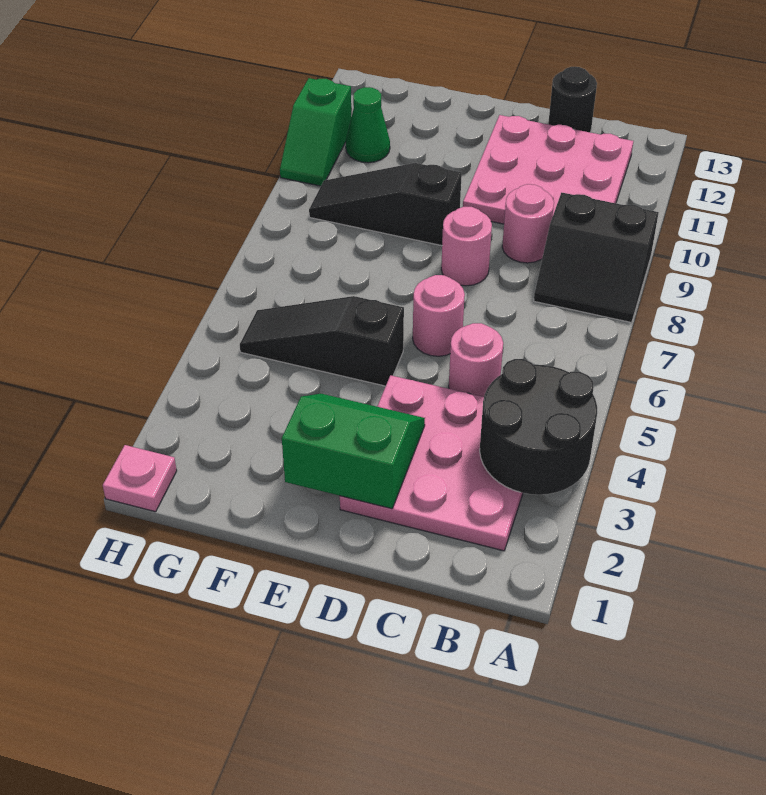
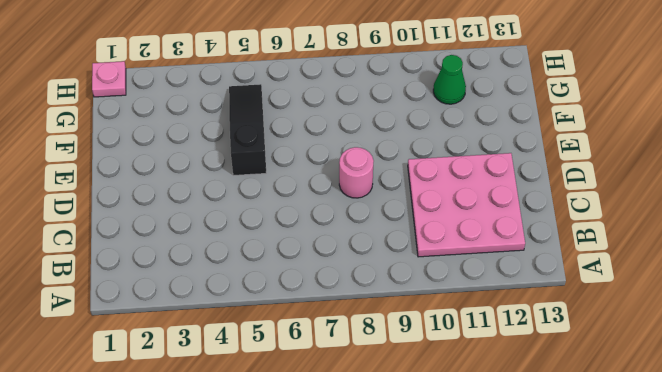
none -> black 2x2 slope [534,193,659,323]
none -> pink 3x3 plate [340,375,523,551]
none -> pink 1x1 round brick [449,323,503,397]

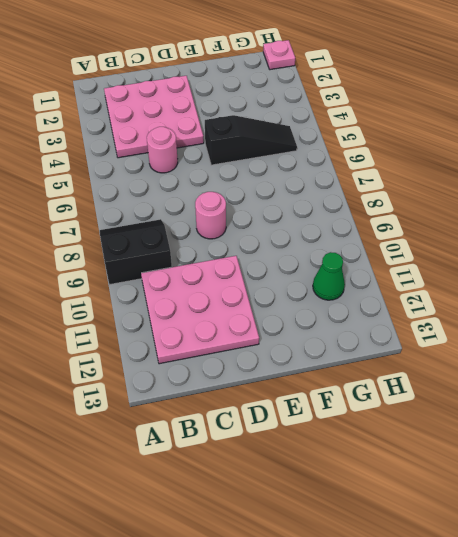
none -> pink 1x1 round brick [502,184,554,263]
none -> black 1x1 round brick [548,67,597,132]
none -> pink 1x1 round brick [413,275,465,356]

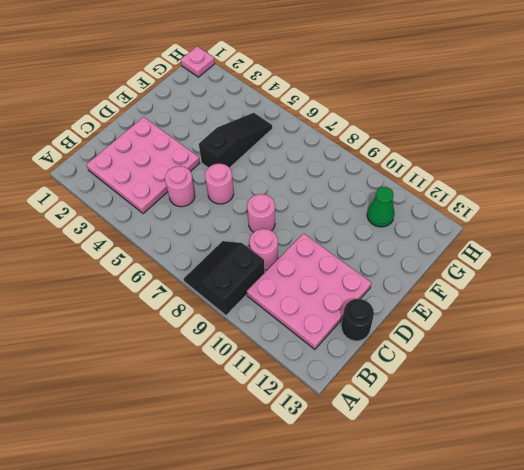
none -> black 1x3 slope [309,163,462,246]
none -> green 1x2 slope [280,78,351,186]
none -> black 2x2 round brick [480,359,597,495]

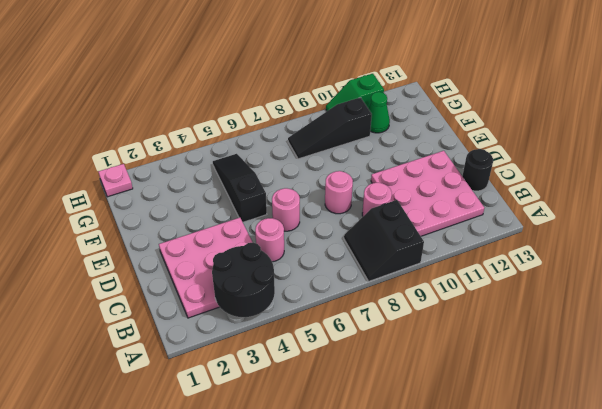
black 1x3 slope [288,97,372,159] -> black 1x3 slope turned to [309,163,462,246]
none -> green 2x2 slope [282,394,425,509]

